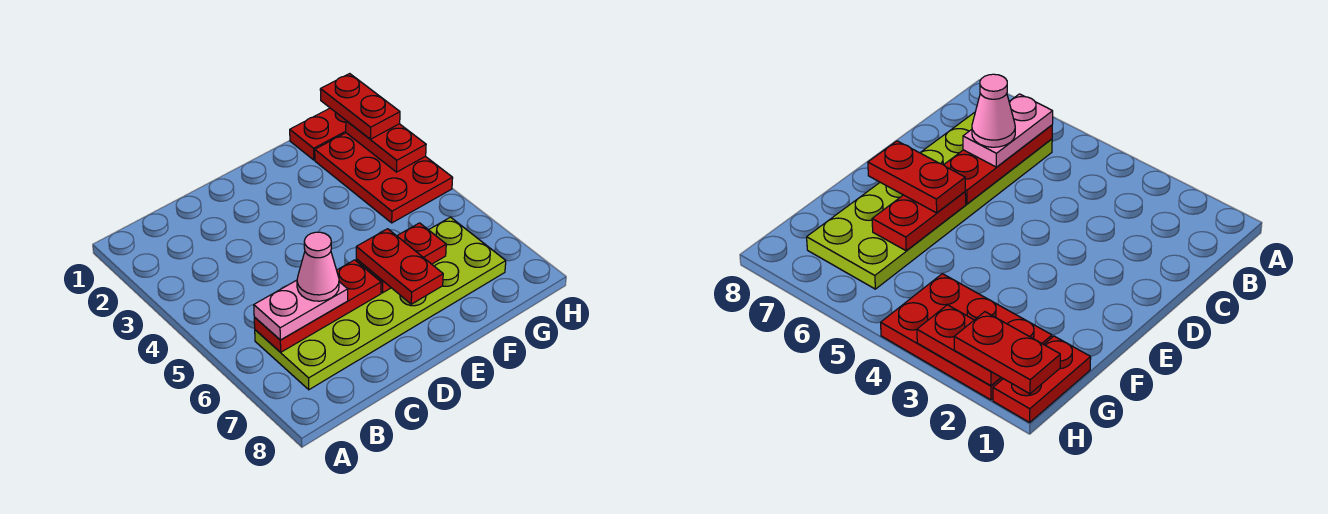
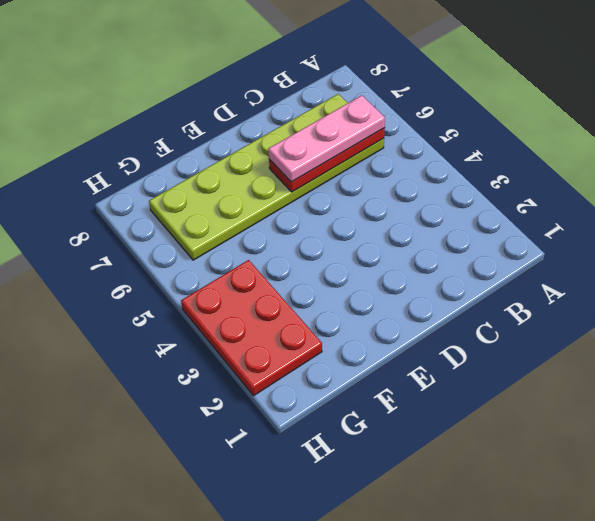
pink 1x3 plate [268,96,385,182] -> pink 1x2 plate [254,280,348,340]
none -> red 1x2 plate [290,108,346,160]
none -> red 1x2 plate [356,223,446,293]

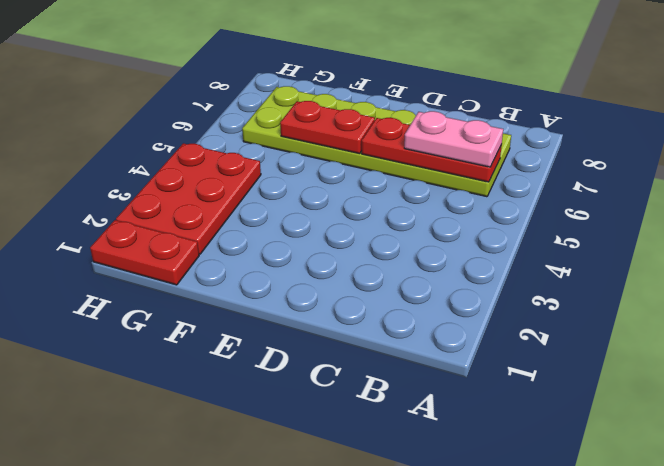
none -> red 1x2 plate [346,121,426,172]
none -> red 1x2 plate [356,229,443,304]

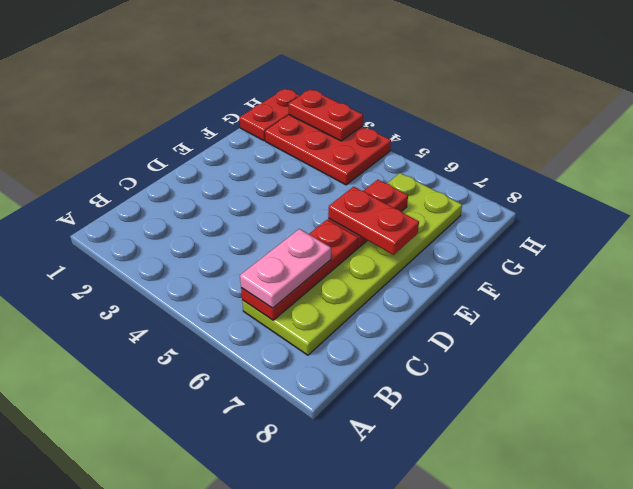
none -> red 1x2 plate [320,74,400,139]
none -> pink 1x1 cone [297,232,339,301]

